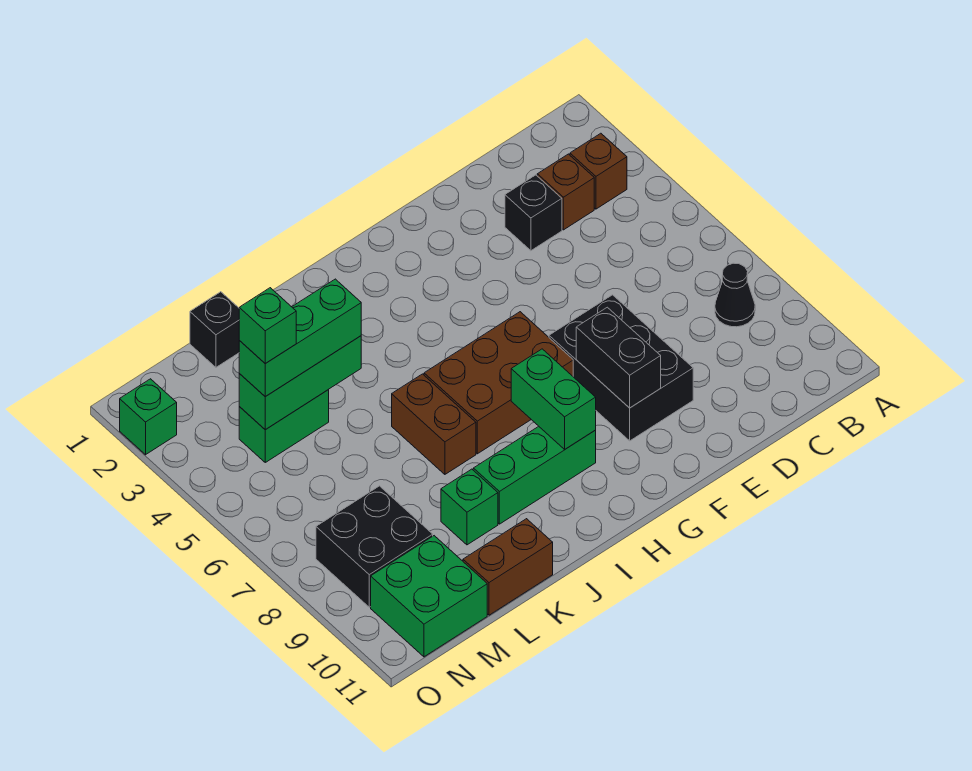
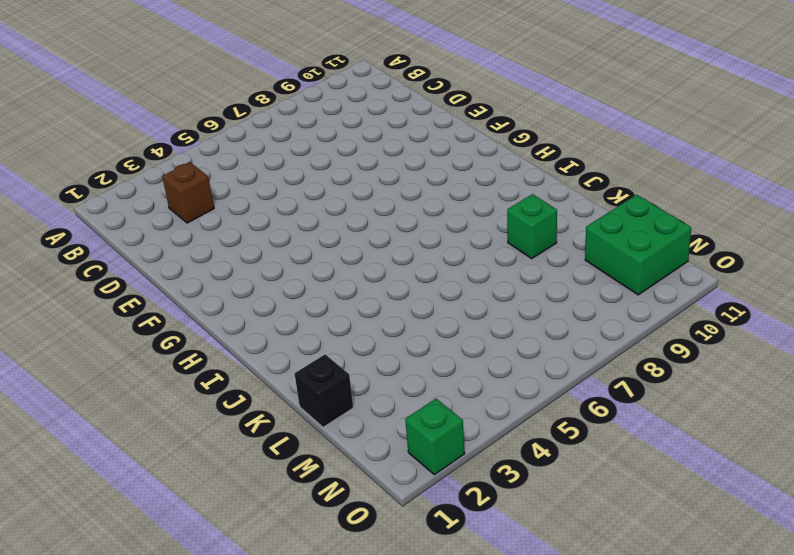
none -> brown 1x1 brick [570,133,627,209]
none -> black 1x1 cone [715,263,755,327]
none -> black 1x1 brick [505,175,562,251]

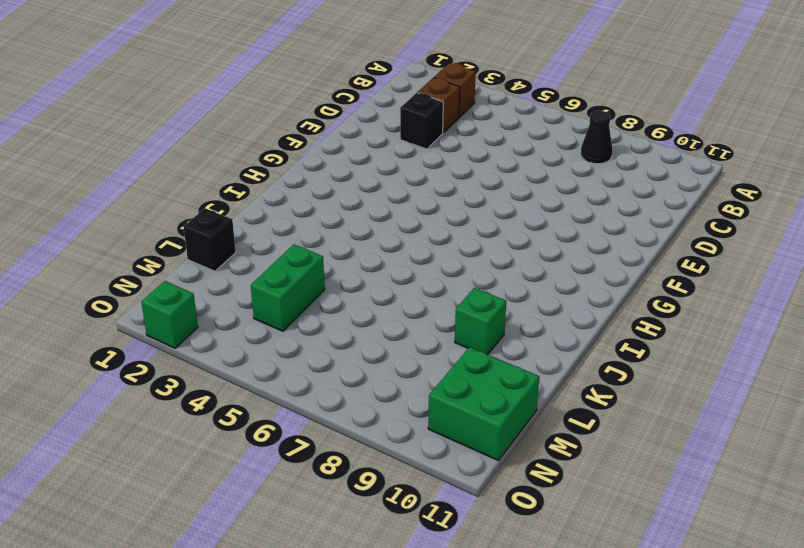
none -> black 2x3 brick [549,295,693,441]
none -> brown 2x3 brick [424,312,573,454]
none -> green 1x3 brick [473,426,596,524]

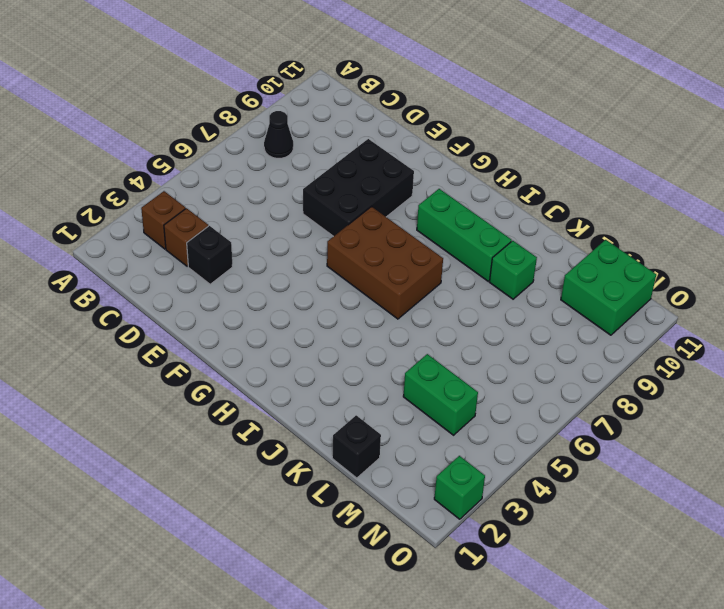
none -> brown 1x2 brick [392,374,476,474]
none -> brown 1x2 brick [463,519,553,615]
none -> black 2x2 brick [316,486,433,607]

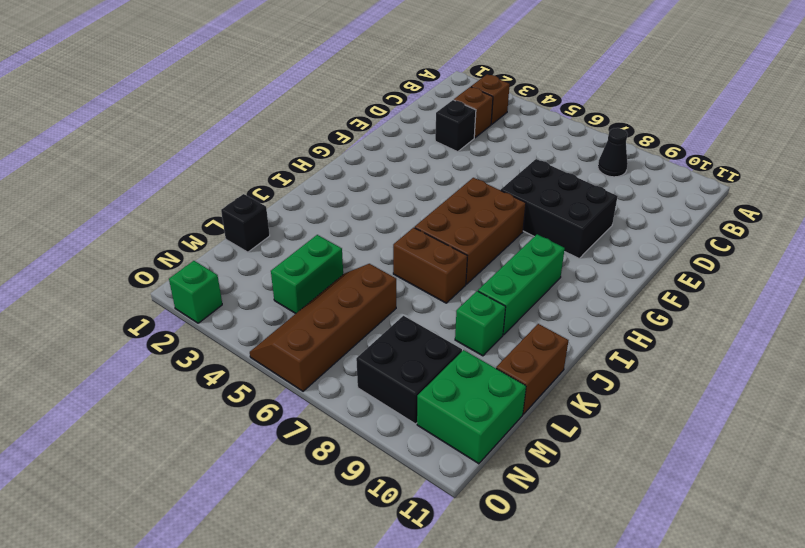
brown 2x4 slope [250,264,396,391] -> none
none -> black 1x2 brick [576,307,661,408]
none -> green 1x2 brick [511,349,596,449]
none -> green 1x3 brick [239,336,361,430]

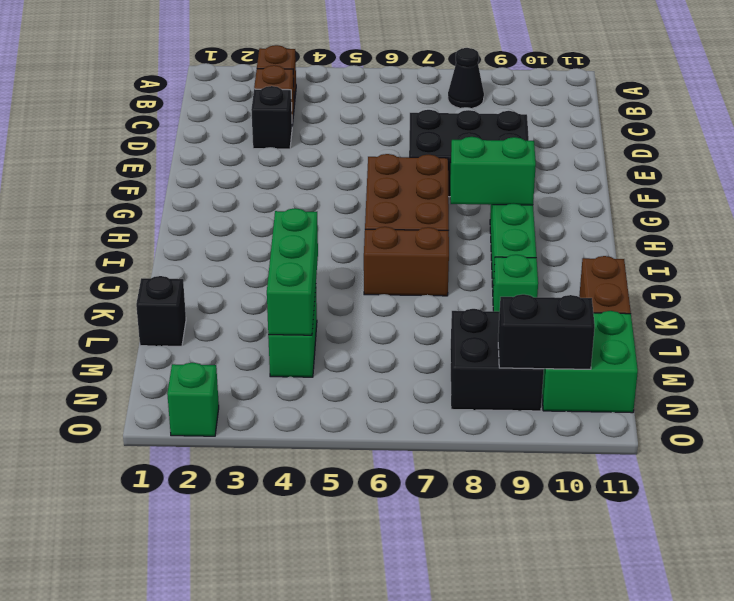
black 1x2 brick [498,294,595,369] -> black 1x2 brick moved to [576,307,661,408]
none -> green 1x3 brick [239,279,361,397]
none -> green 1x1 brick [239,288,296,363]

